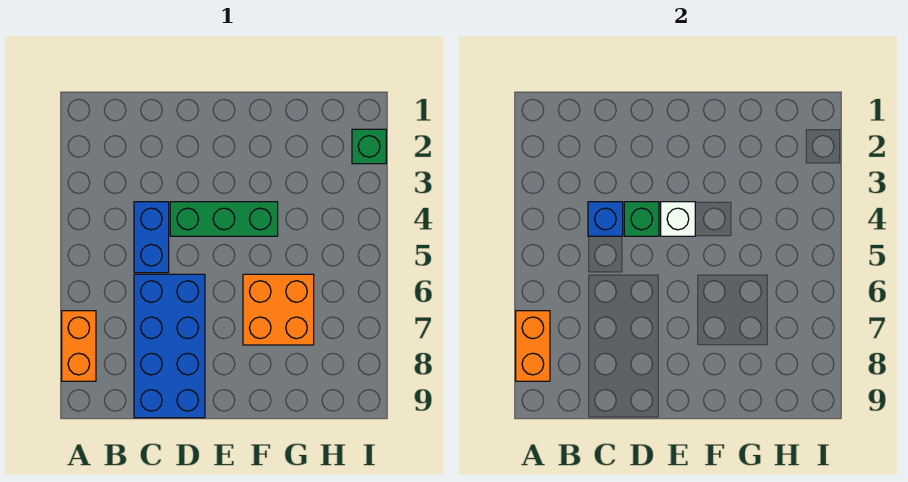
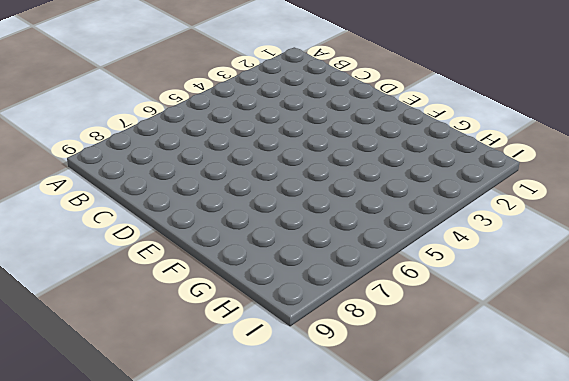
none -> orange 1x2 brick [62,311,96,381]
none -> blue 1x2 brick [134,202,169,273]

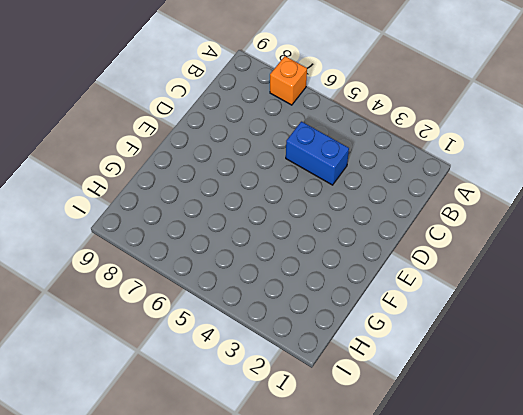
orange 1x1 brick [270,56,307,105] -> orange 1x2 brick [62,311,96,381]
none -> blue 2x4 brick [134,274,205,418]
none -> green 1x3 brick [170,202,278,236]

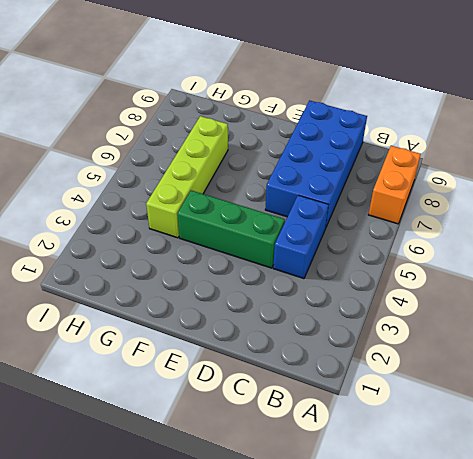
lime 1x4 brick [146,116,228,238] -> orange 2x2 brick [243,274,314,345]
none -> green 1x1 brick [352,129,386,164]
none -> orange 1x2 brick [516,311,550,381]

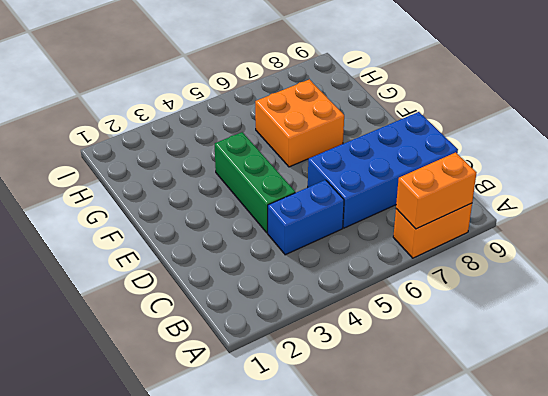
none -> green 1x1 brick [352,129,386,164]
none -> blue 1x1 brick [588,202,623,236]

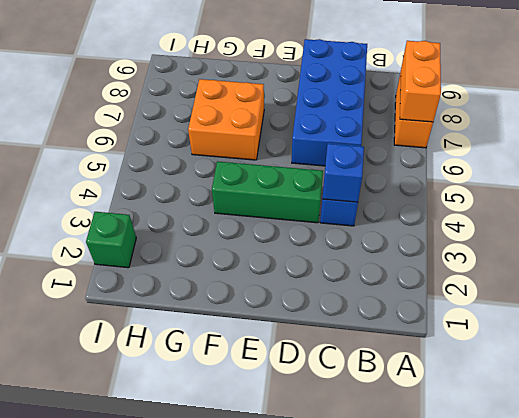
none -> green 1x1 brick [624,202,659,236]
none -> white 1x1 brick [661,202,695,236]

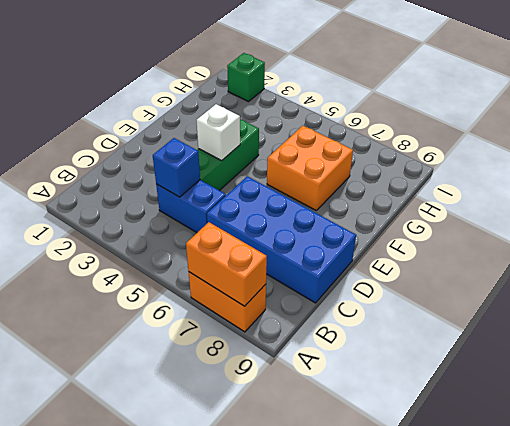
none -> green 1x1 brick [624,202,659,236]

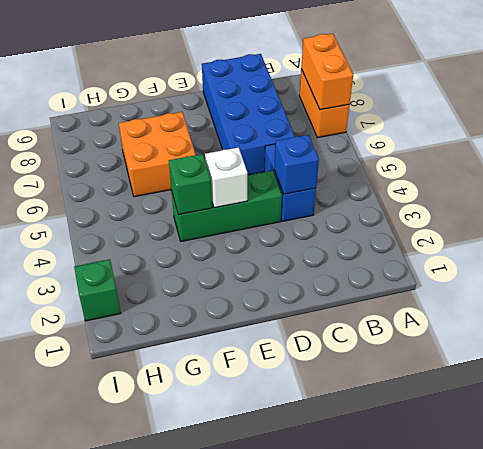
green 1x1 brick [169,154,212,215] -> green 1x1 brick moved to [624,202,659,236]

